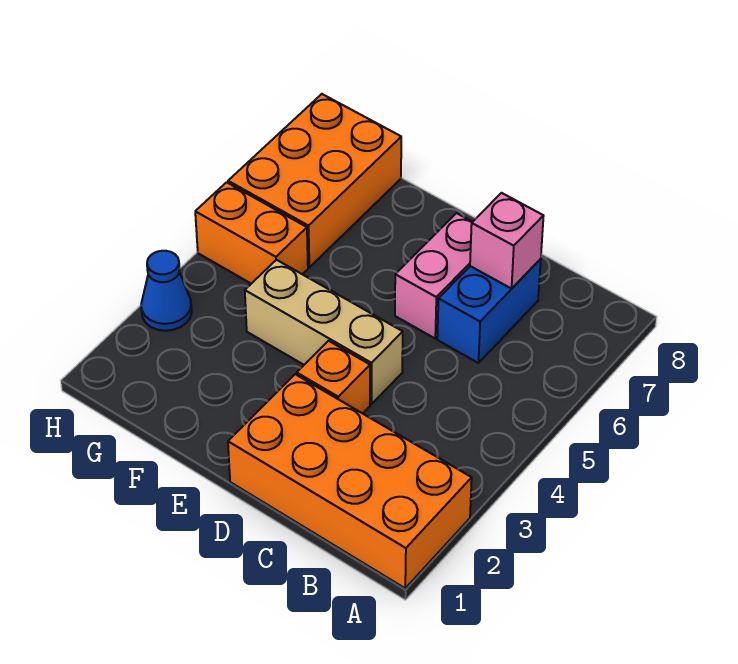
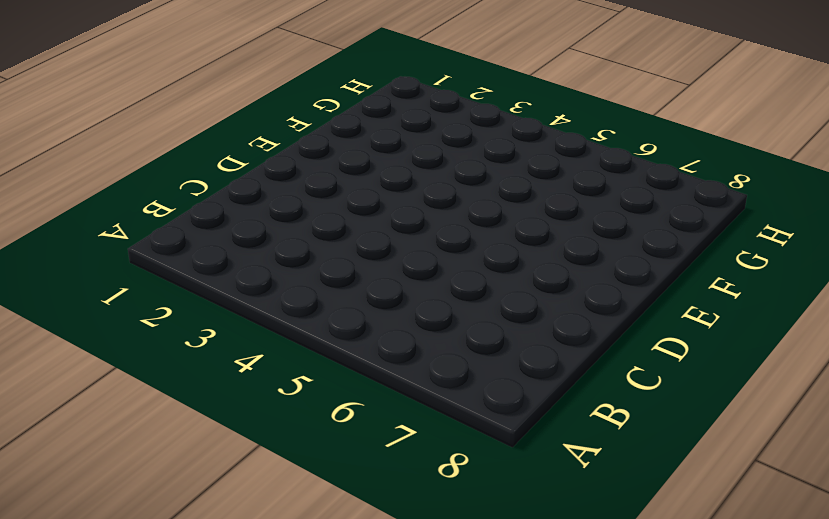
none -> orange 2x4 brick [228,374,472,588]
none -> blue 1x2 brick [437,259,541,363]

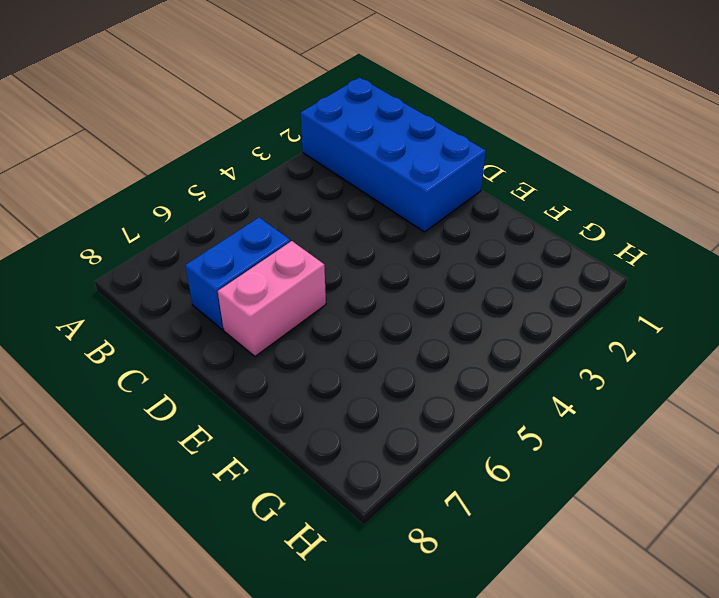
blue 2x4 brick [301,78,486,232] -> orange 2x4 brick [228,374,472,588]
none -> orange 1x1 brick [297,341,370,414]
none -> tan 1x3 brick [245,260,403,404]

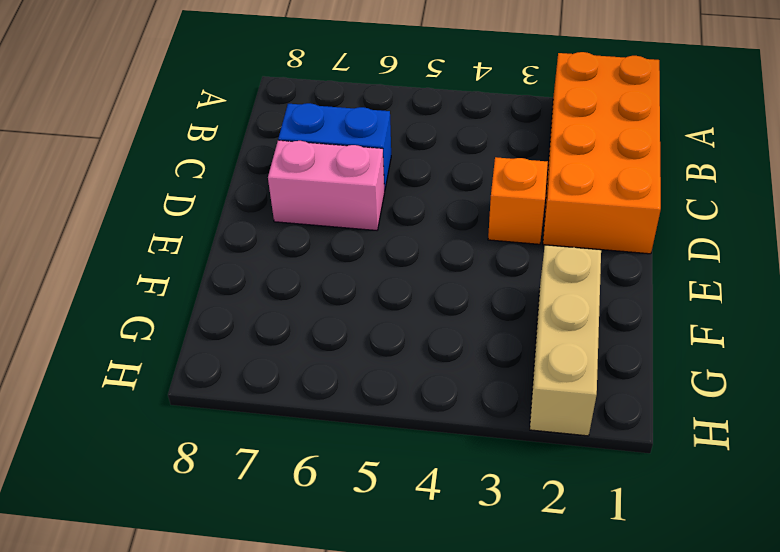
tan 1x3 brick [530,245,601,436] -> tan 1x3 brick moved to [245,260,403,404]
none -> orange 1x2 brick [195,182,308,284]
none -> orange 2x3 brick [228,94,401,267]

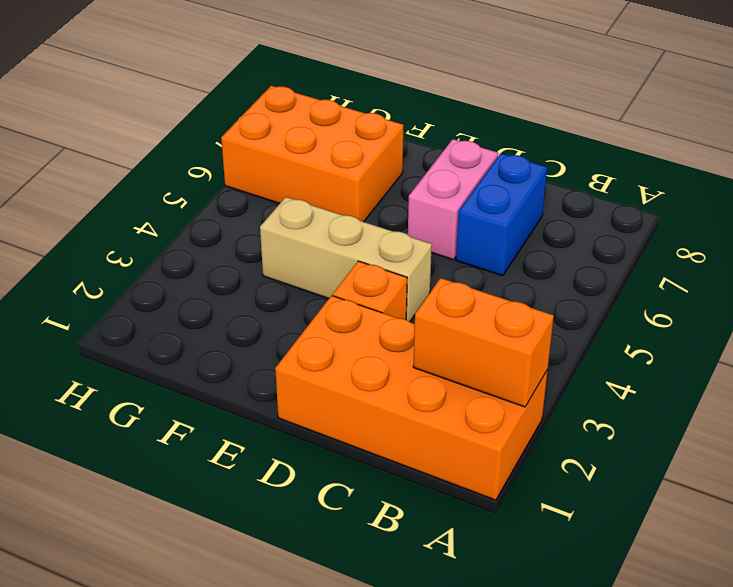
orange 1x2 brick [413,278,554,407] -> orange 1x2 brick moved to [195,182,308,284]
orange 2x3 brick [221,86,403,222] -> orange 2x3 brick turned to [228,94,401,267]
none -> blue 1x1 cone [141,251,192,331]
none -> pink 1x1 brick [470,193,543,289]

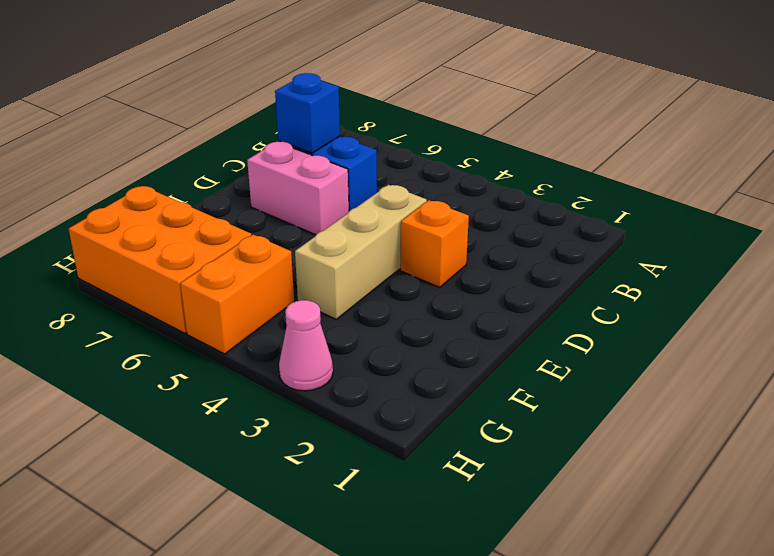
blue 1x1 brick [275,73,340,153] -> pink 1x1 brick [470,193,543,289]
pink 1x1 cone [279,300,333,391] -> blue 1x1 cone [141,251,192,331]
none -> orange 2x4 brick [228,374,472,588]

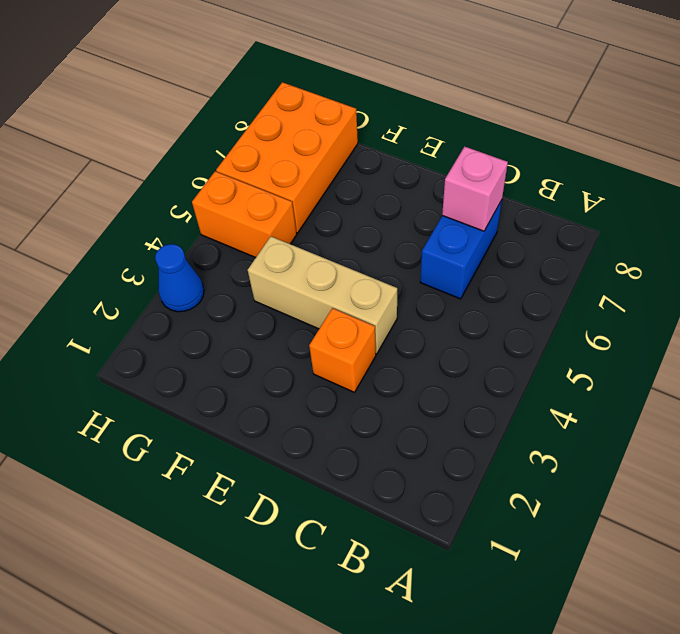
none -> orange 2x4 brick [228,374,472,588]
none -> pink 1x2 brick [395,213,472,338]

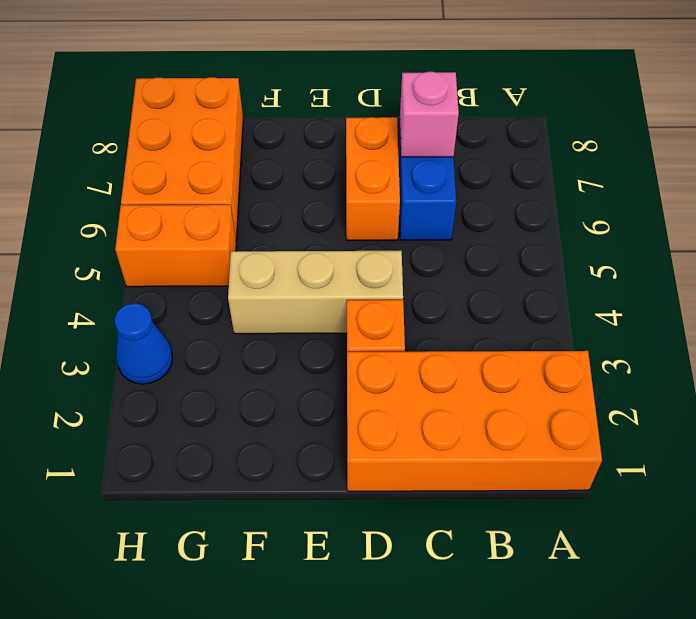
orange 1x2 brick [346,117,400,240] -> pink 1x2 brick [395,213,472,338]

